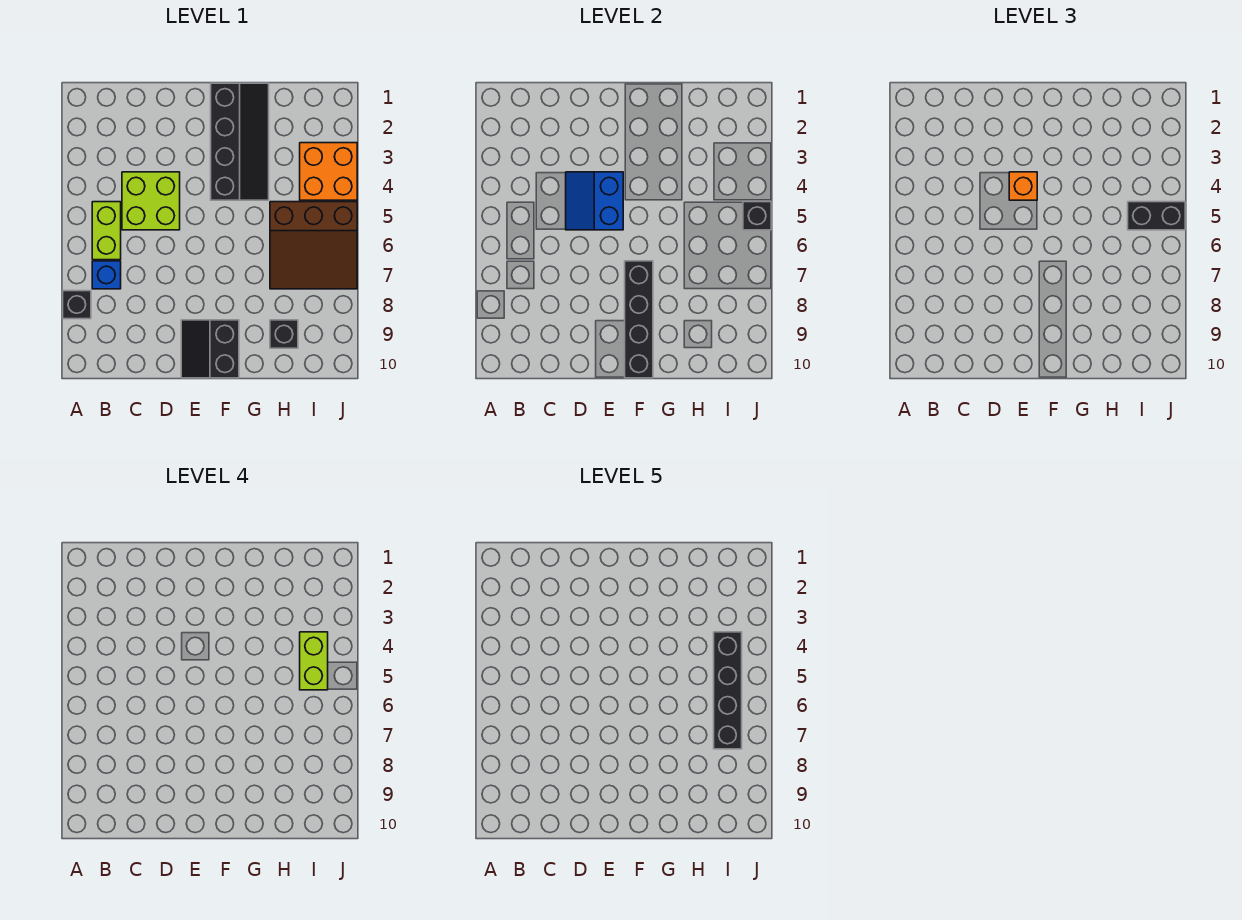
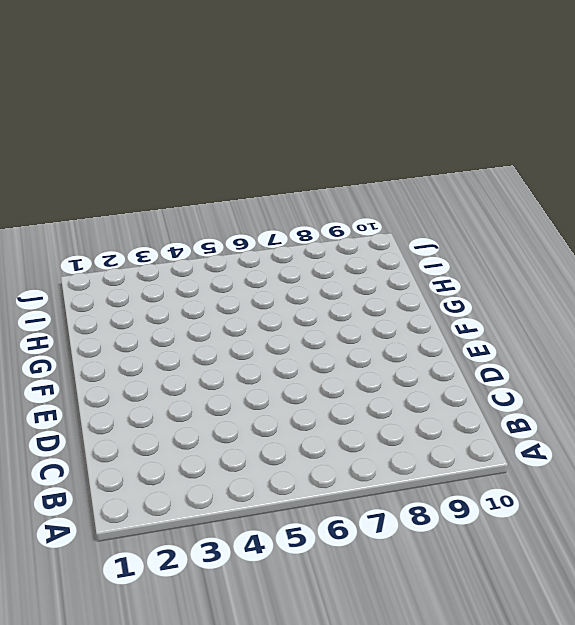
none -> black 1x1 brick [63,291,91,319]
none -> lime 1x2 brick [92,202,121,260]
none -> blue 1x1 brick [92,261,121,289]

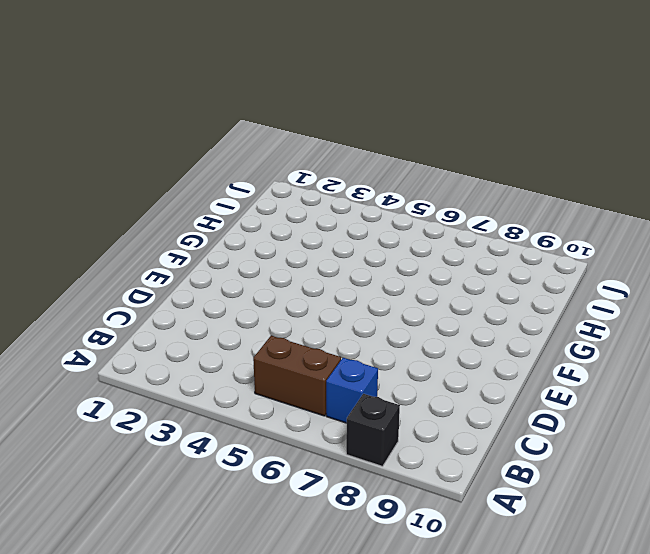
brown 1x2 brick [253,336,341,416] -> lime 1x2 brick [92,202,121,260]
none -> lime 2x2 brick [122,172,180,230]
none -> black 2x2 slope [181,320,239,378]
none -> black 2x4 slope [211,83,269,200]

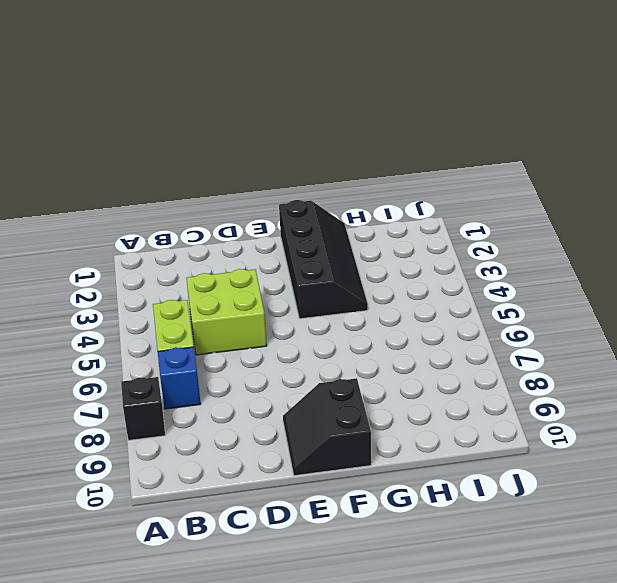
none -> brown 3x3 slope [270,202,357,289]
none -> black 1x1 brick [270,320,298,348]
none -> orange 2x2 brick [300,143,357,200]

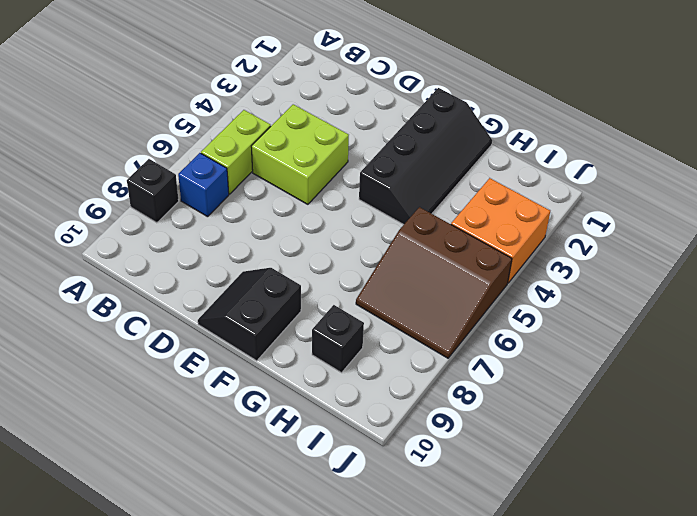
none -> blue 2x2 slope [566,172,623,230]
none -> black 1x4 brick [625,261,653,378]
none -> black 1x1 brick [743,202,771,230]

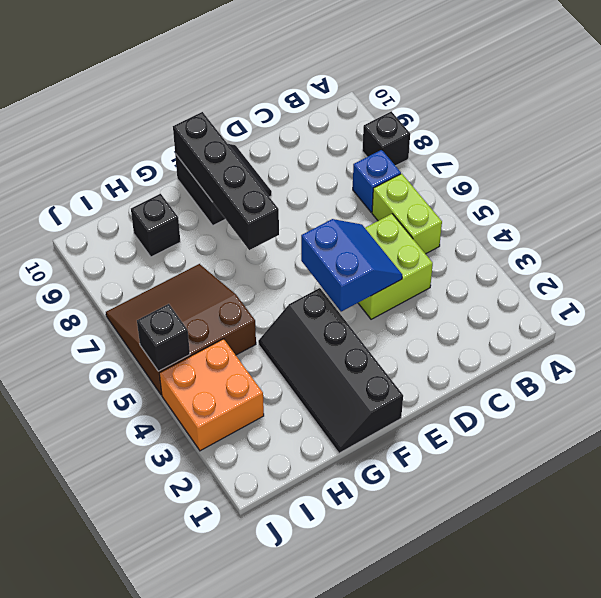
none -> orange 1x1 brick [1009,172,1037,200]
none -> black 1x2 brick [1128,202,1185,230]
none -> lime 1x2 brick [300,632,328,690]

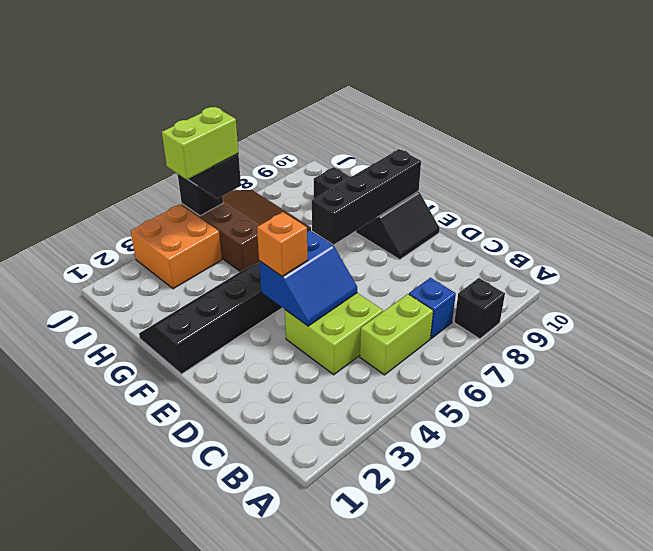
none -> black 1x4 brick [714,632,742,749]

